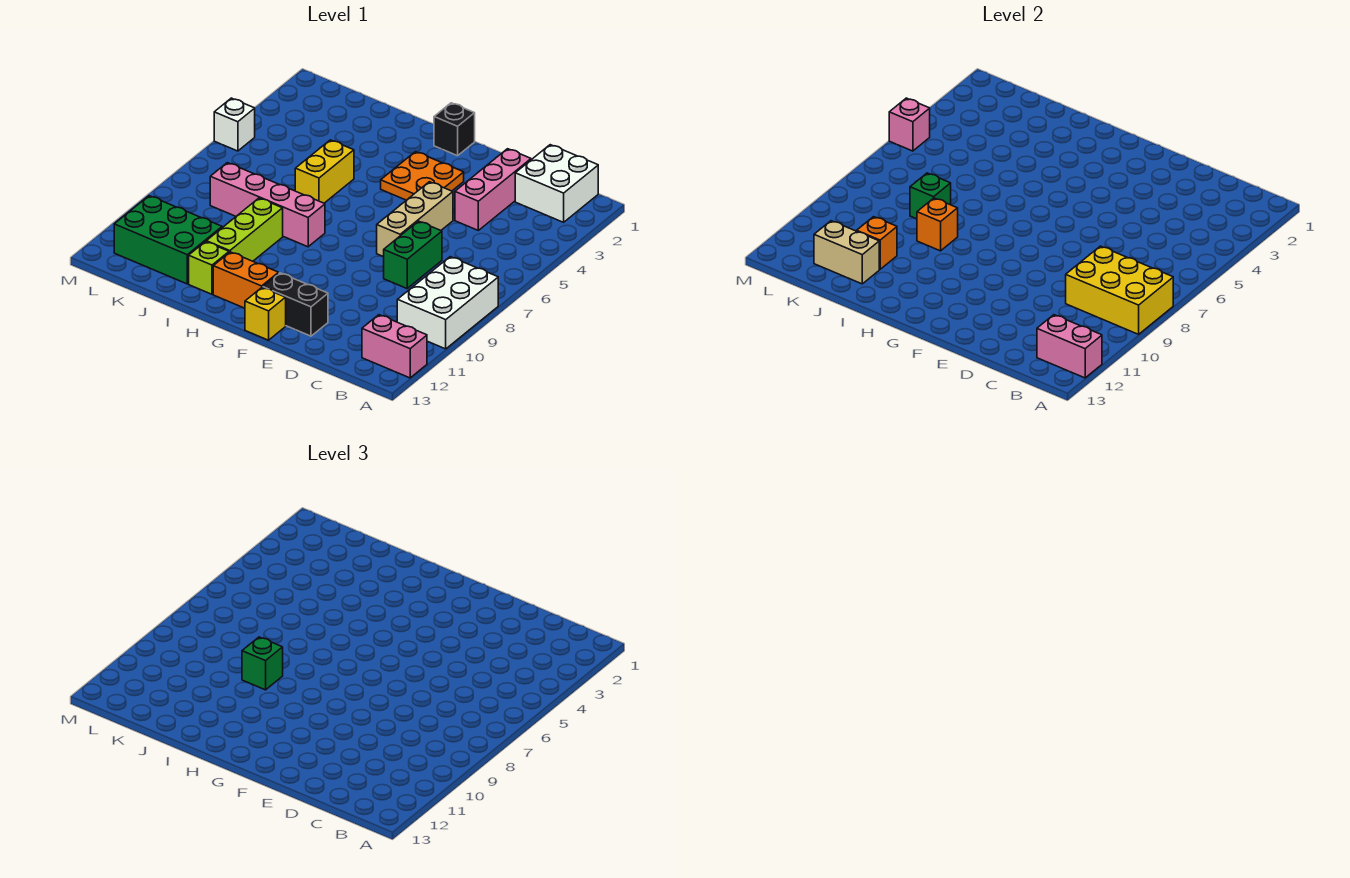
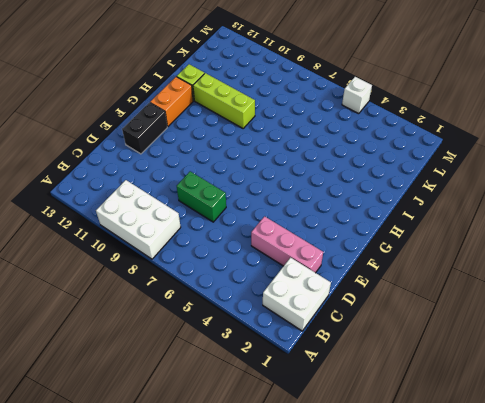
none -> pink 1x2 brick [362,315,427,378]
none -> tan 1x3 brick [377,182,453,257]
none -> orange 2x2 plate [381,152,464,200]

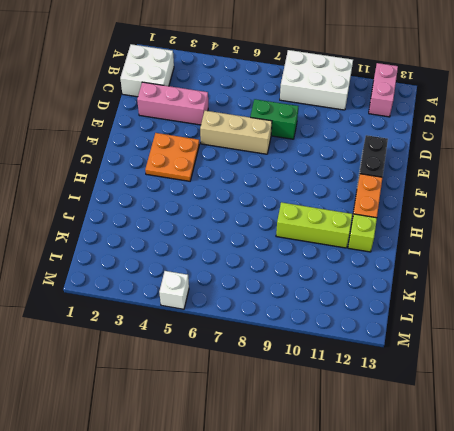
none -> yellow 1x1 brick [245,287,286,340]
none -> black 1x1 brick [434,103,475,156]
none -> pink 1x4 brick [210,163,325,247]

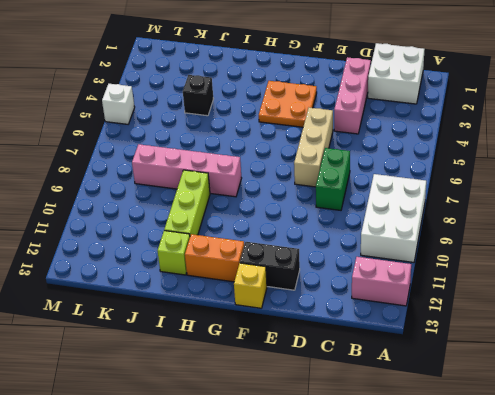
black 1x1 brick [183,75,213,116] -> black 1x1 brick moved to [434,103,475,156]
none -> yellow 1x2 brick [295,140,354,203]
none -> green 2x3 brick [114,196,222,284]
none -> yellow 2x3 brick [1066,246,1173,334]

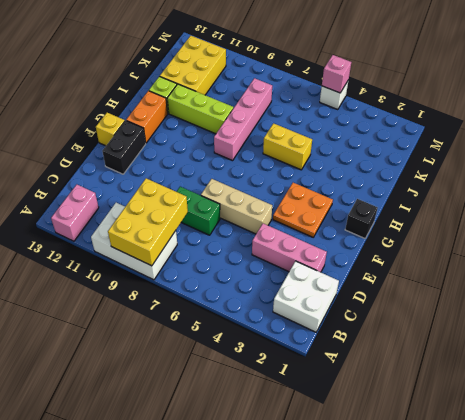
yellow 2x3 brick [160,36,226,95] -> green 2x3 brick [114,196,222,284]
none -> pink 1x2 brick [1037,315,1102,378]
none -> orange 1x1 brick [917,198,958,251]
none -> green 1x1 brick [910,173,951,219]

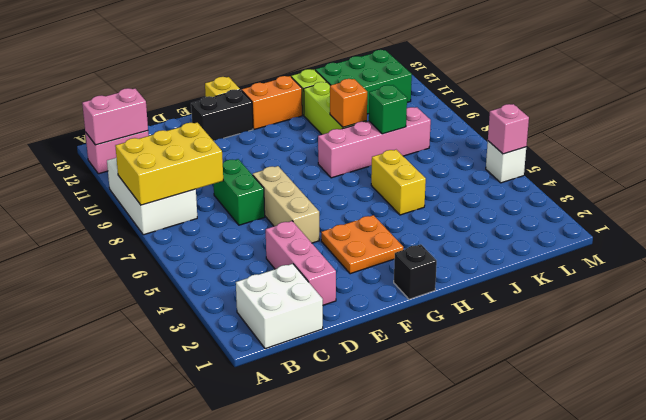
none -> orange 1x1 brick [857,217,897,269]
none -> tan 1x2 brick [814,221,879,284]
none -> green 1x1 brick [242,637,283,690]

